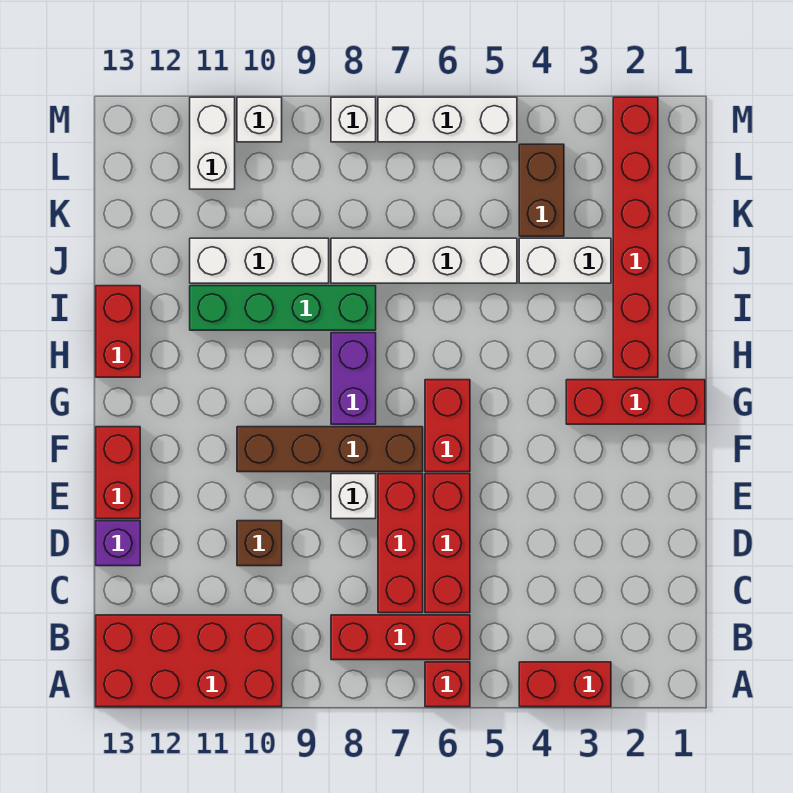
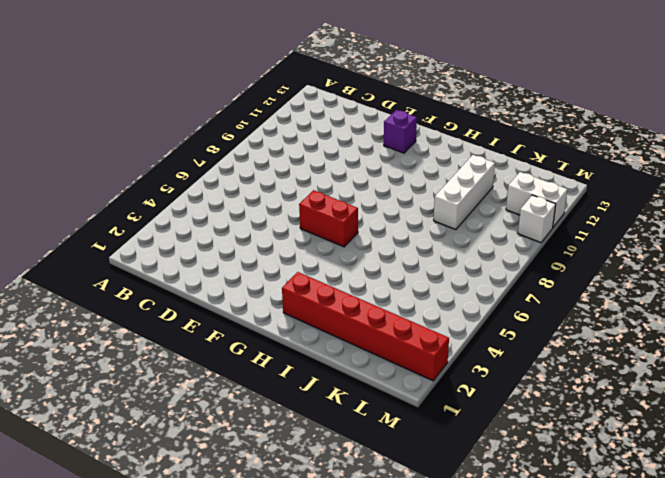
purple 1x1 brick [384,110,417,153] -> purple 1x1 brick moved to [96,521,140,566]
none -> red 1x2 brick [519,662,611,707]
none -> red 1x1 brick [425,662,470,707]
none -> red 2x4 brick [96,615,282,707]

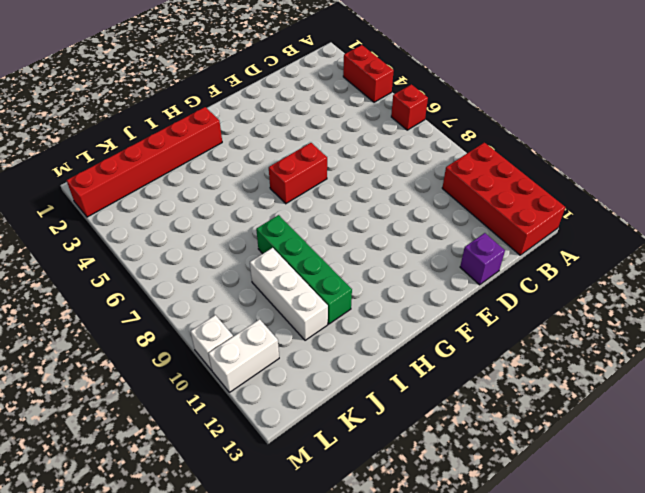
none -> red 1x3 brick [331,615,470,660]
none -> red 1x3 brick [425,474,470,613]
none -> red 1x3 brick [378,474,423,613]

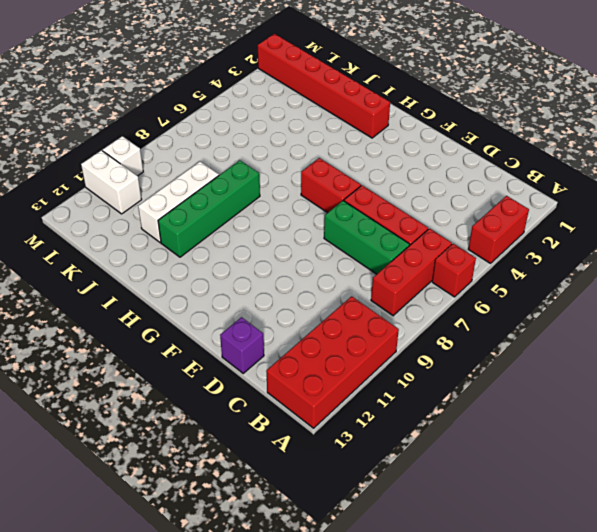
green 1x3 brick [324,201,410,274] -> red 1x3 brick [378,474,423,613]
none -> brown 1x1 brick [237,521,282,566]
none -> white 1x1 brick [331,474,376,519]
none -> red 1x2 brick [96,427,140,519]

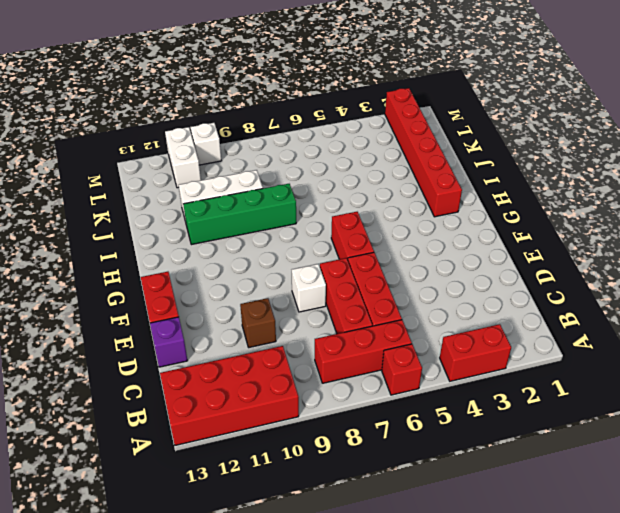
none -> brown 1x4 brick [237,427,423,472]
none -> red 1x3 brick [566,380,705,424]
none -> purple 1x2 brick [331,333,376,424]

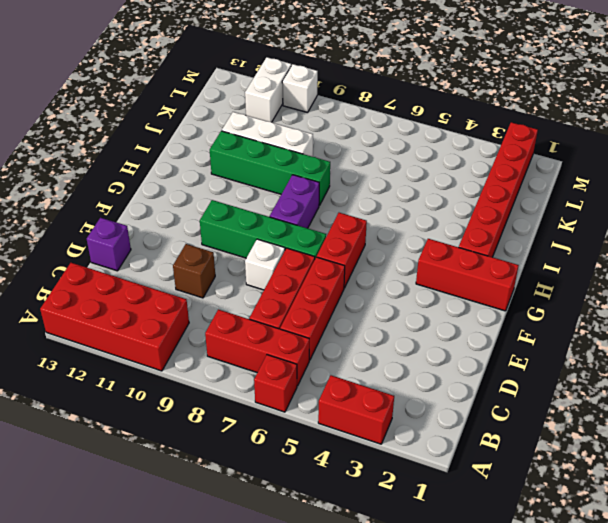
green 1x4 brick [200,200,326,258] -> brown 1x4 brick [237,427,423,472]
none -> red 1x2 brick [96,427,140,519]
none -> red 1x2 brick [96,286,140,377]
none -> white 1x2 brick [519,238,611,283]

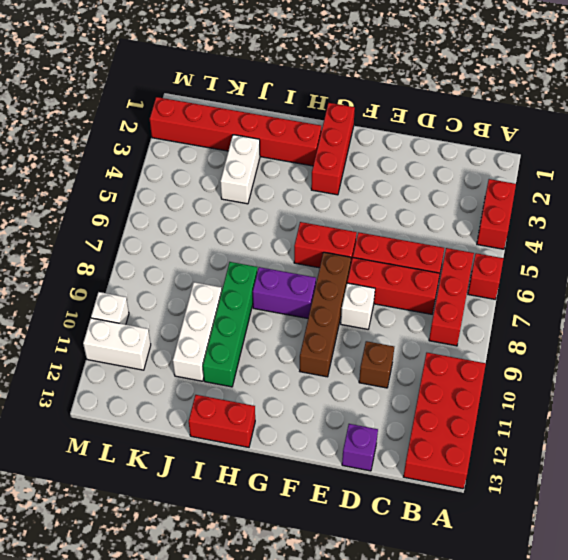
none -> red 1x2 brick [96,427,140,519]
none -> white 1x4 brick [331,238,517,283]
none -> brown 1x2 brick [519,144,564,236]

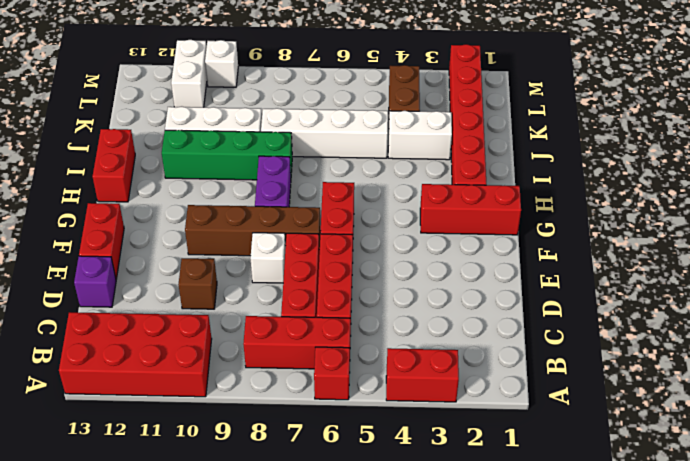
none -> white 1x3 brick [378,97,517,142]
none -> white 1x1 brick [331,97,376,142]

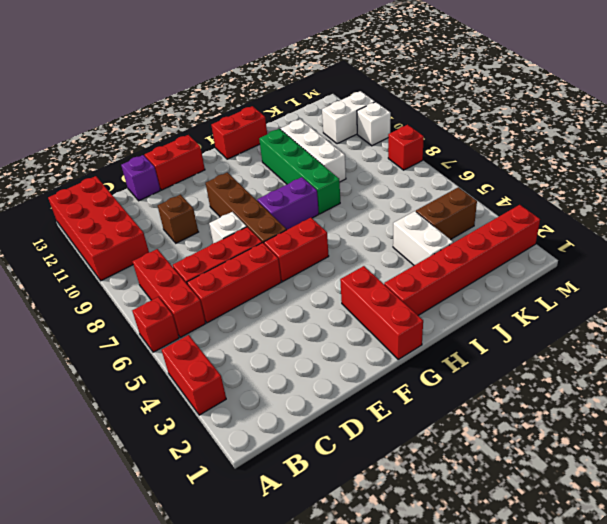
red 1x1 brick [388,125,424,170] -> white 1x1 brick [331,97,376,142]
none -> white 1x4 brick [331,238,517,283]
none -> white 1x3 brick [378,97,517,142]

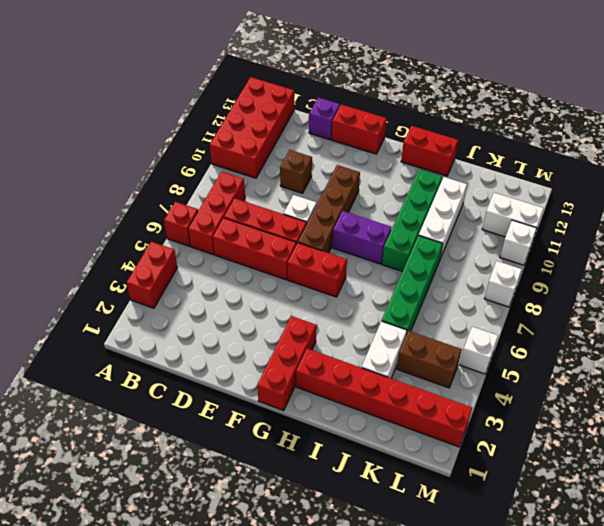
green 1x4 brick [382,235,443,335] -> white 1x4 brick [331,238,517,283]
white 1x1 brick [460,327,498,374] -> white 1x3 brick [378,97,517,142]

